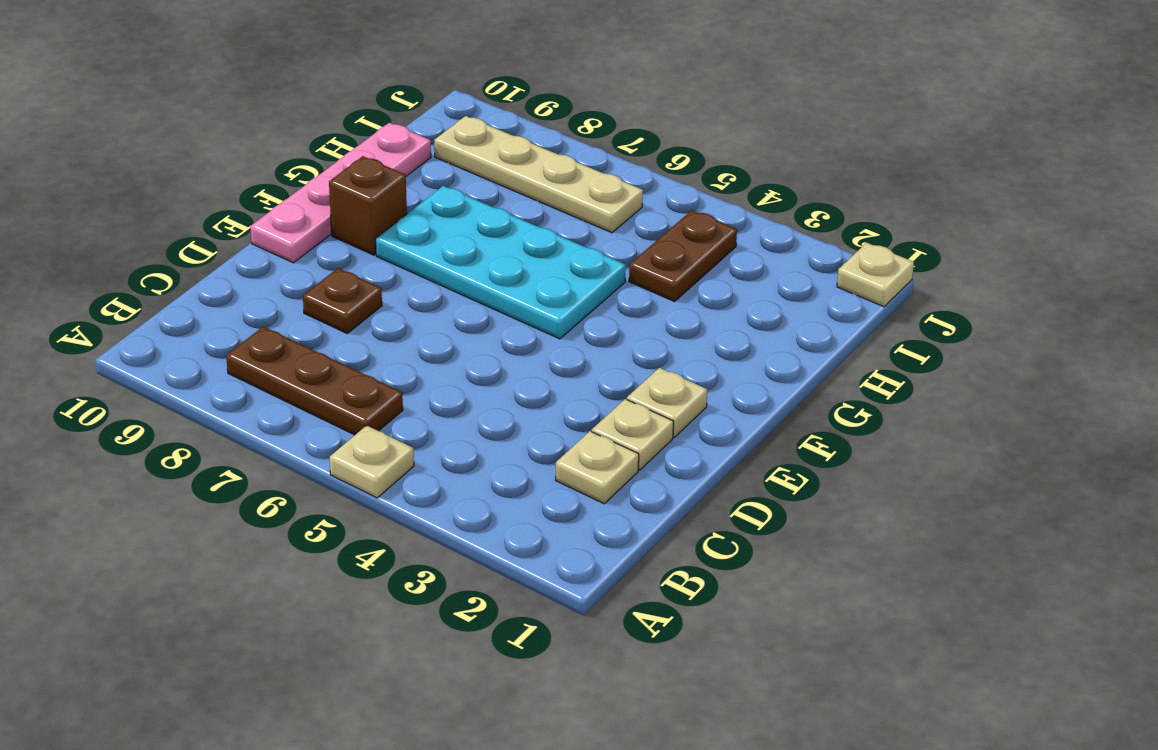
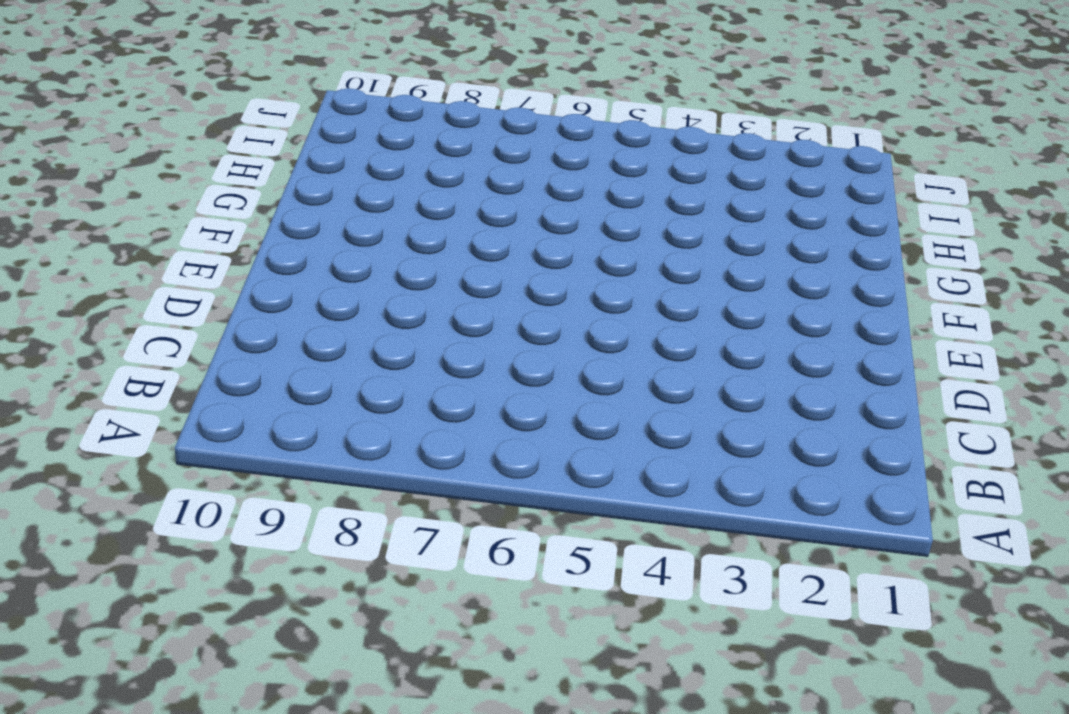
none -> tan 1x1 plate [330,425,414,498]
none -> brown 1x3 plate [226,327,403,435]
none -> tan 1x1 plate [555,431,639,504]

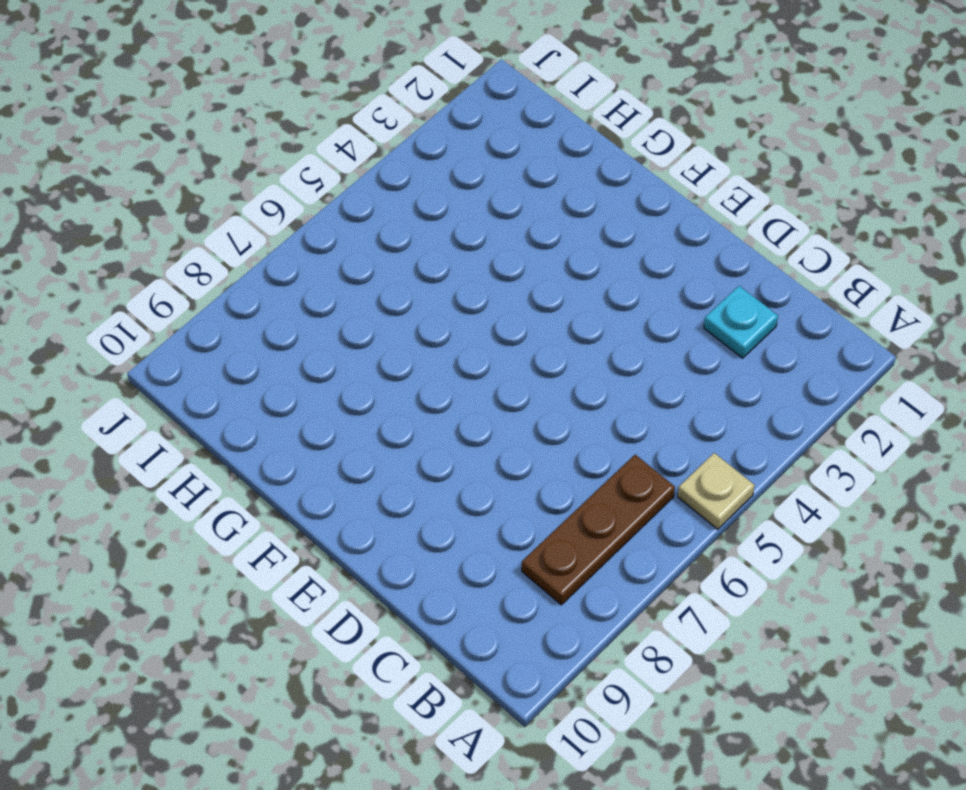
cyan 1x1 plate [704,286,778,358] -> tan 1x1 plate [555,431,639,504]
none -> tan 1x1 plate [592,399,673,470]
none -> brown 1x1 plate [303,268,382,333]
none -> tan 1x1 plate [627,368,707,437]

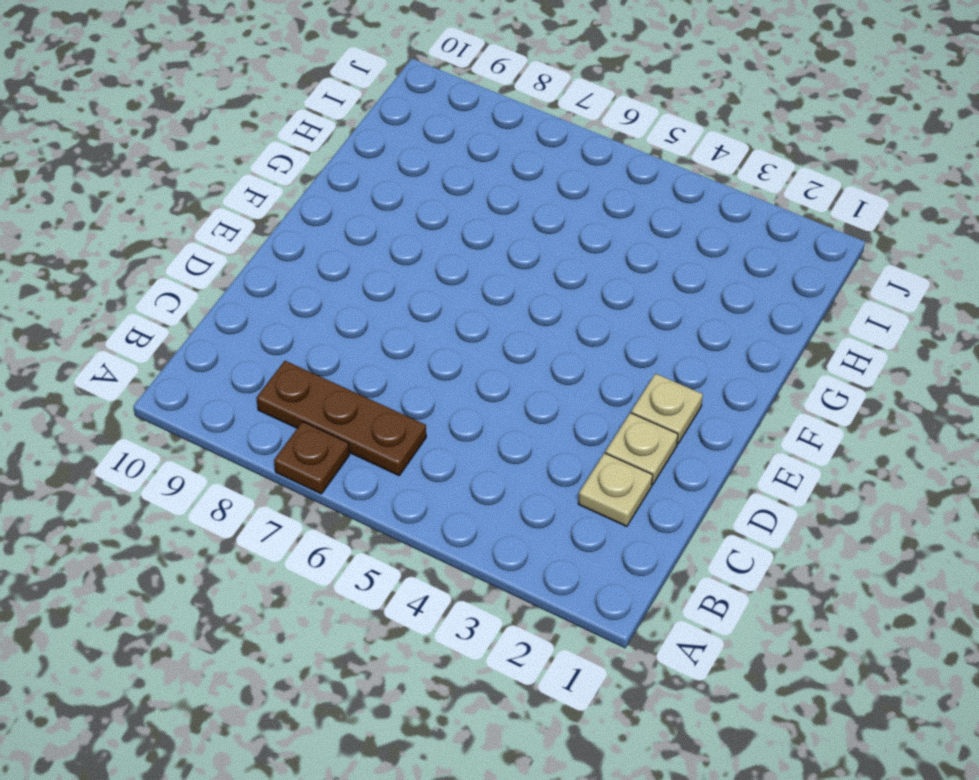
brown 1x1 plate [274,422,349,494] -> brown 1x1 plate moved to [303,268,382,333]
none -> tan 1x1 plate [330,425,414,498]
none -> pink 1x4 plate [250,123,431,263]
none -> cyan 2x4 plate [376,186,626,339]

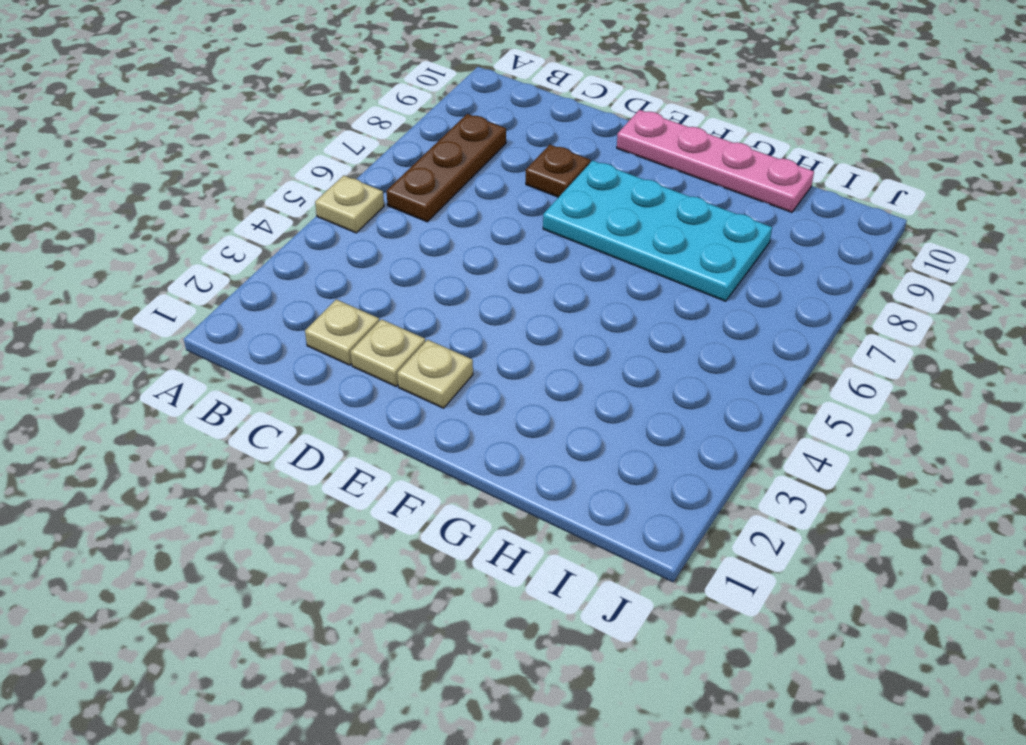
cyan 2x4 plate [543,160,772,301] -> cyan 2x4 plate turned to [376,186,626,339]
none -> brown 1x1 brick [329,156,407,255]
none -> brown 1x2 plate [629,210,737,302]
none -> tan 1x4 plate [434,116,643,233]

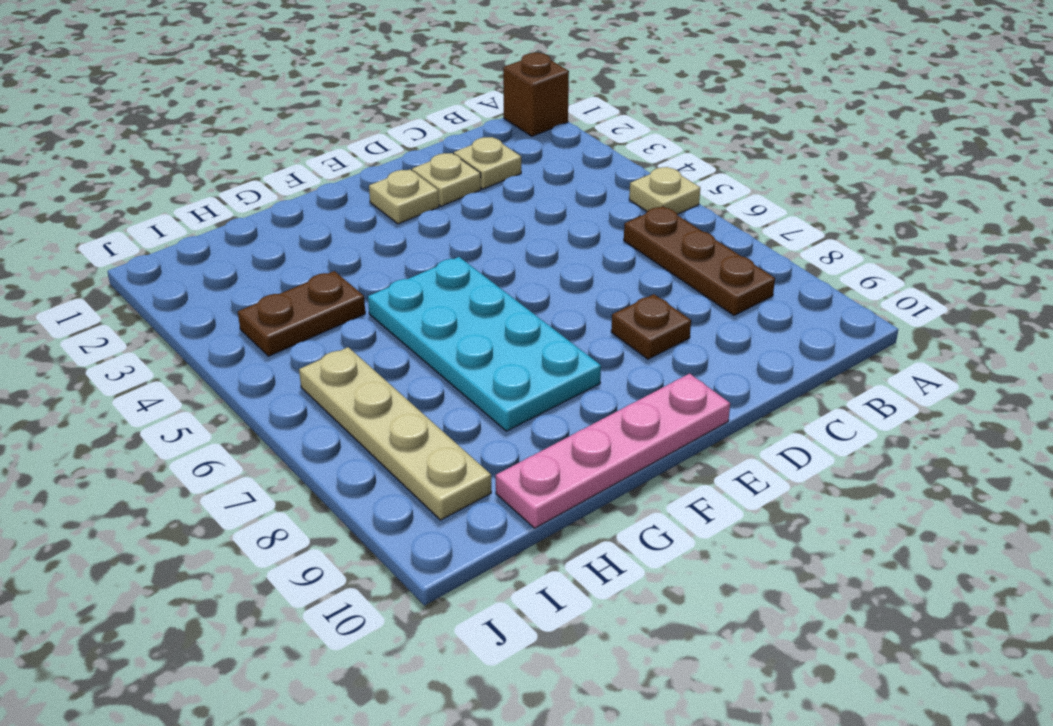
brown 1x1 brick [503,53,569,136] -> brown 1x1 brick moved to [329,156,407,255]
none -> tan 1x1 plate [837,243,914,307]

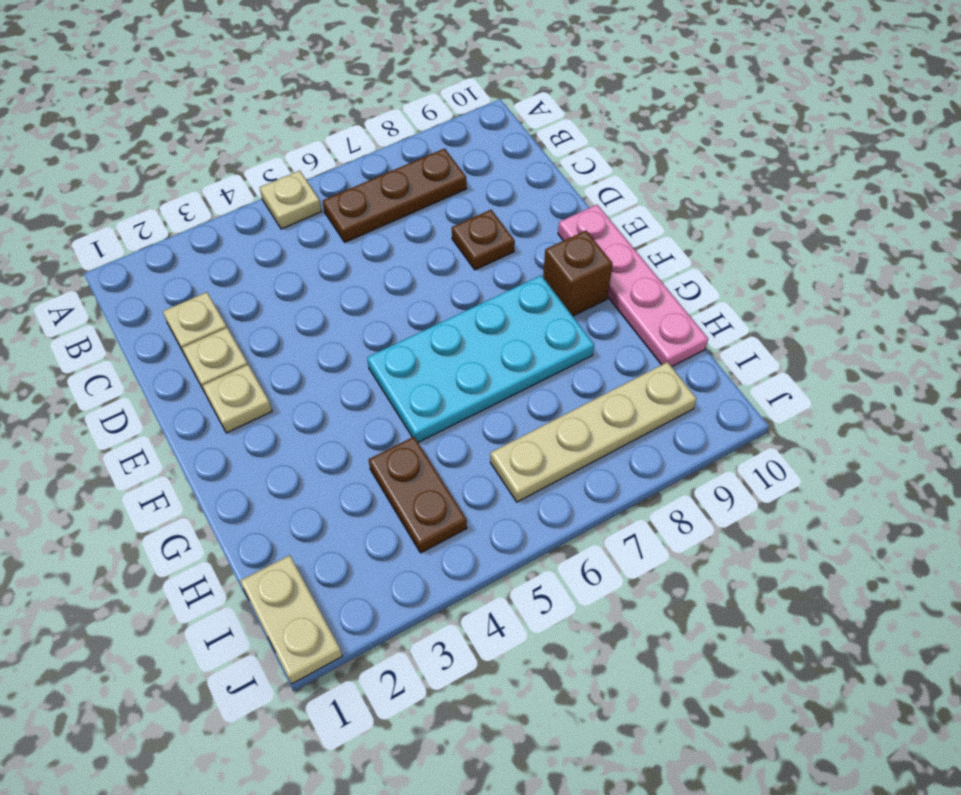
tan 1x2 plate [240,555,342,684] -> tan 1x1 plate [837,243,914,307]

